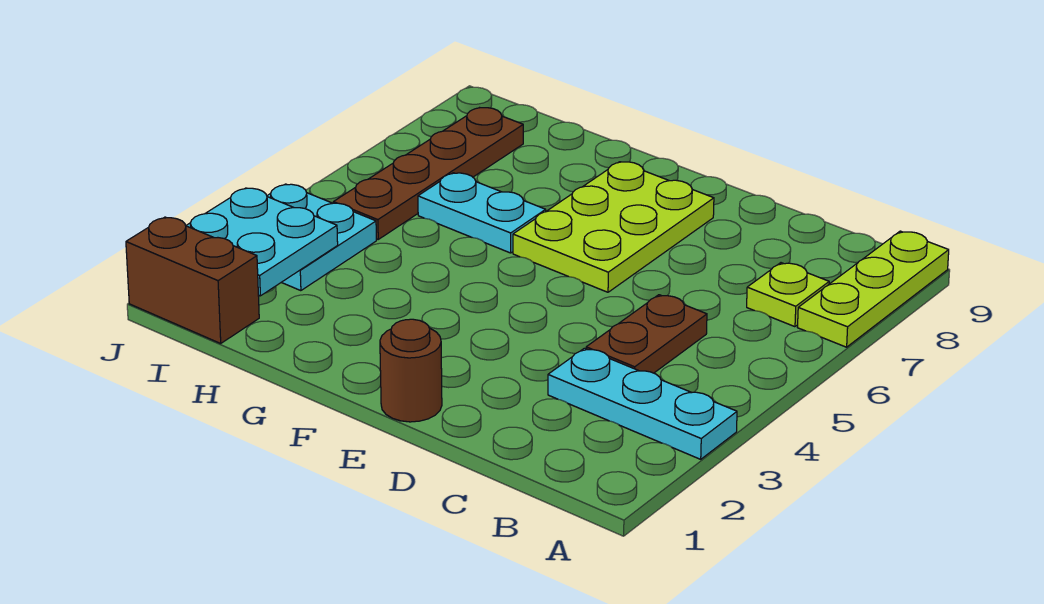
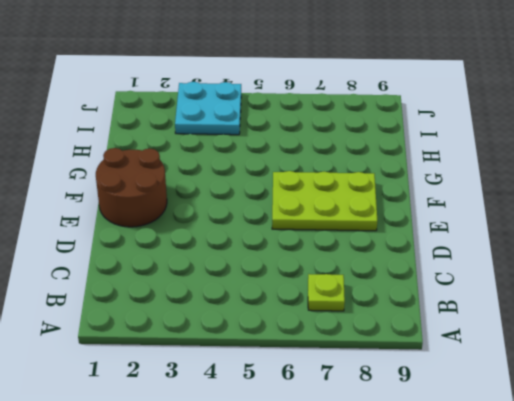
brown 2x2 round brick [96,148,167,227] -> brown 1x1 round brick [380,319,442,422]
none -> cyan 1x3 plate [548,348,737,459]
none -> lime 1x3 plate [798,231,949,347]

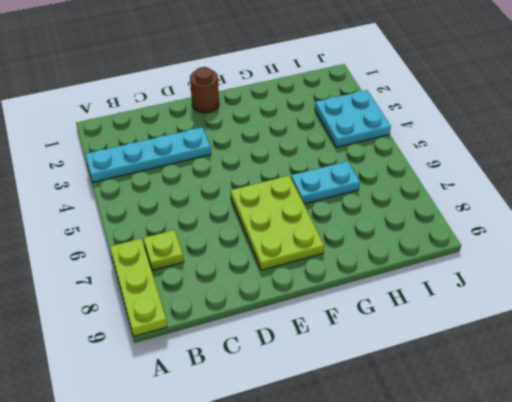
cyan 1x4 plate [85,128,211,182] -> cyan 1x3 plate [548,348,737,459]
none -> brown 1x2 plate [586,295,707,373]
none -> brown 1x2 brick [126,217,259,343]

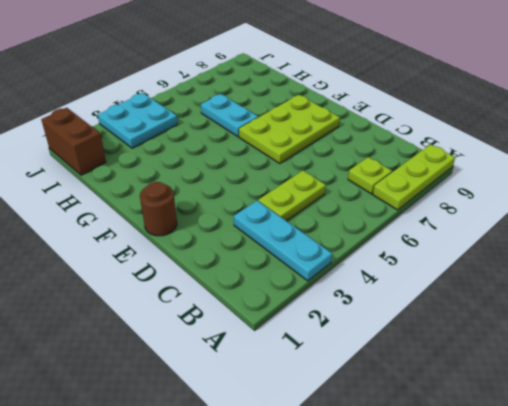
lime 1x2 plate [258,171,326,221] -> brown 1x2 plate [586,295,707,373]
none -> brown 1x4 plate [333,108,523,239]
none -> cyan 2x2 plate [186,188,338,296]

